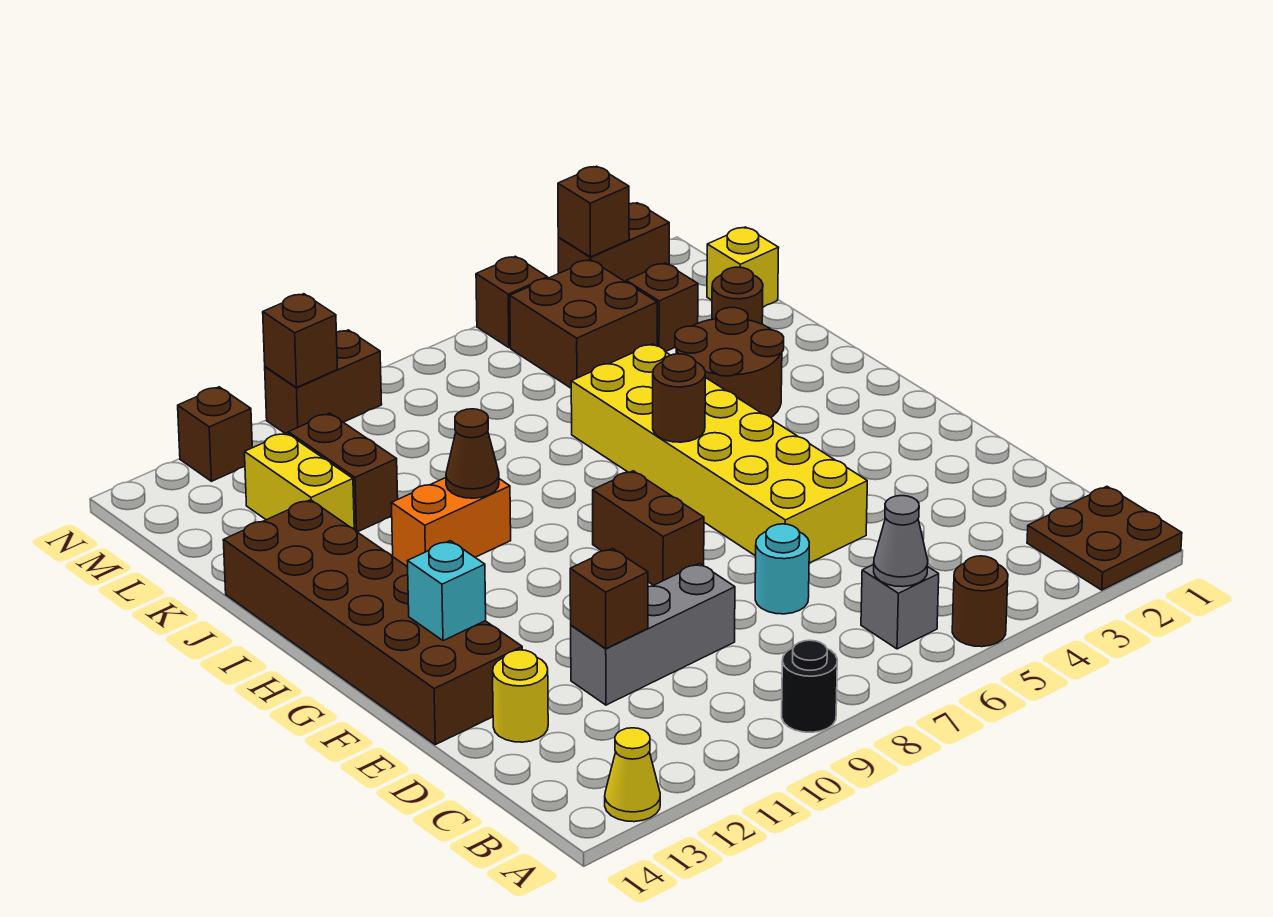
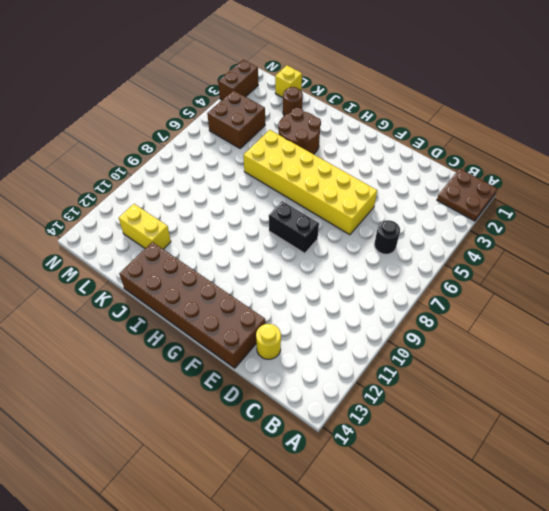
black 1x1 round brick [374,220,400,254] -> black 1x1 round brick moved to [782,640,837,732]
black 1x2 brick [269,201,319,253] -> brown 1x2 brick [593,471,704,585]
none -> brown 1x1 round brick [952,556,1008,647]
none -> yellow 1x1 cone [605,728,660,822]
none -> grey 1x1 brick [861,564,939,649]
none -> cyan 1x1 round brick [755,524,809,614]

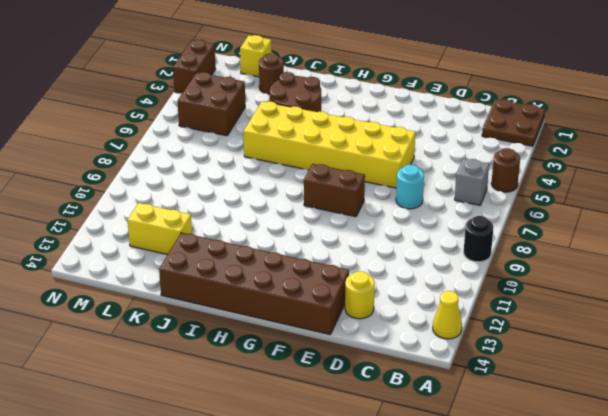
none -> grey 1x3 brick [571,563,735,705]
none -> orange 1x2 brick [391,478,511,567]
none -> brown 1x2 brick [288,413,398,532]
none -> brown 1x1 brick [626,263,698,352]

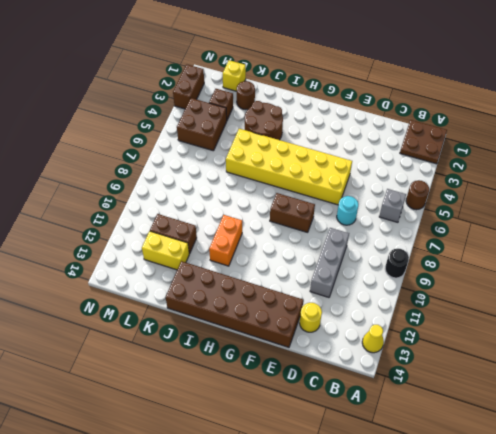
none -> brown 1x1 brick [476,256,548,348]
none -> brown 1x2 brick [265,330,382,434]
none -> brown 1x1 brick [178,387,252,481]
none -> grey 1x1 cone [874,496,928,587]

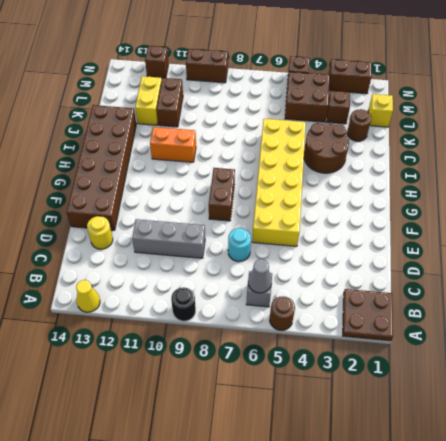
none -> brown 1x1 brick [570,548,648,648]
none -> cyan 1x1 brick [408,541,486,641]
none -> brown 1x1 round brick [653,354,705,442]
none -> brown 1x1 cone [446,409,499,498]

